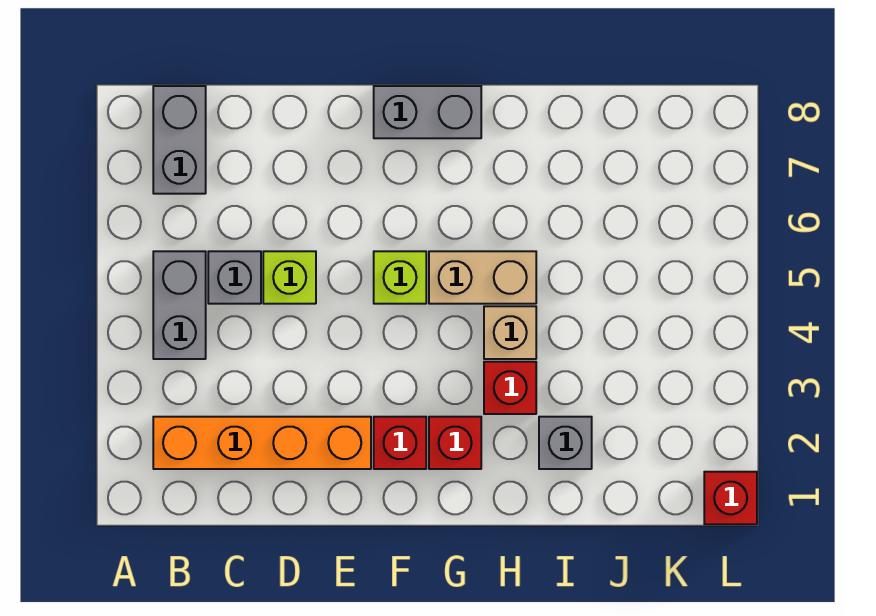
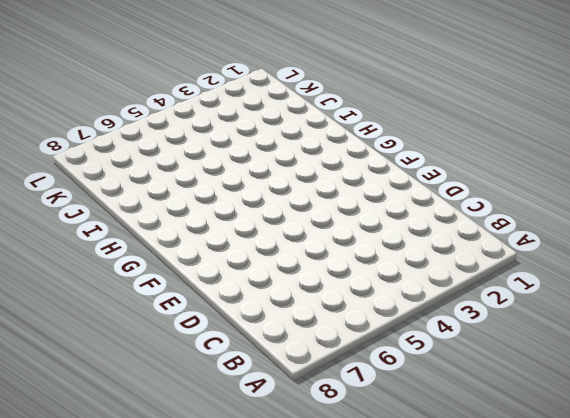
none -> orange 1x4 brick [153,417,371,469]
none -> grey 1x2 brick [153,251,206,359]
none -> grey 1x2 brick [153,86,206,194]

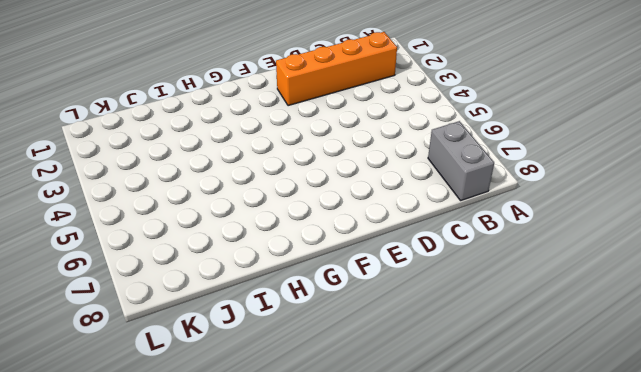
none -> grey 1x2 brick [153,251,206,359]
none -> grey 1x1 brick [208,251,261,304]
none -> lime 1x1 brick [263,251,316,304]

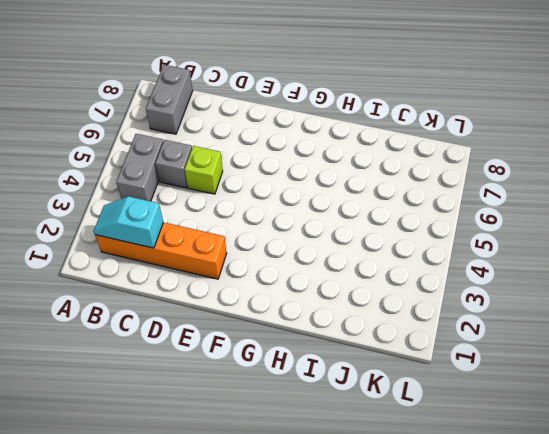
cyan 1x2 slope [94,196,163,248] -> none
none -> red 1x1 brick [374,417,426,469]
none -> lime 1x1 brick [374,251,426,304]
none -> grey 1x2 brick [374,86,481,138]

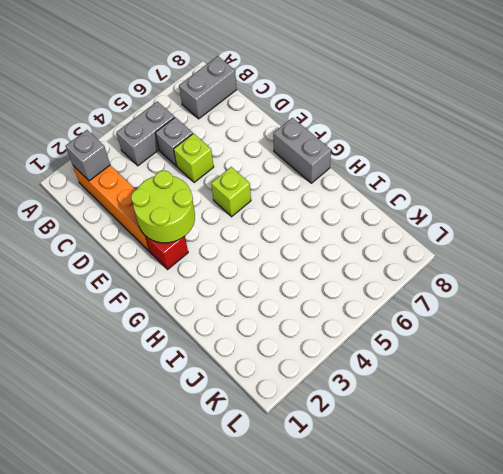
grey 1x1 brick [66,130,110,181] -> grey 1x1 brick moved to [539,417,592,469]
lime 2x2 round brick [131,171,195,243] -> none
none -> red 1x1 brick [429,417,481,469]
none -> tan 1x2 brick [429,251,536,304]
none -> red 1x1 brick [484,362,536,414]

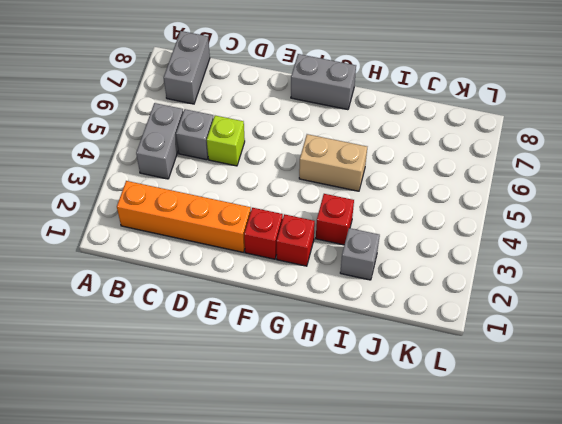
none -> lime 1x1 brick [374,251,426,304]
none -> tan 1x1 brick [484,306,536,359]
none -> red 1x1 brick [704,472,757,524]

